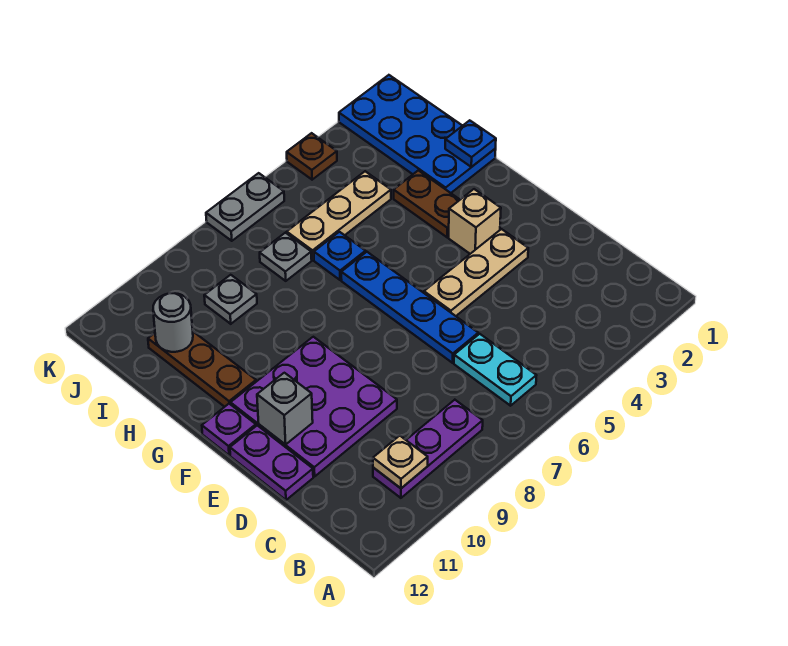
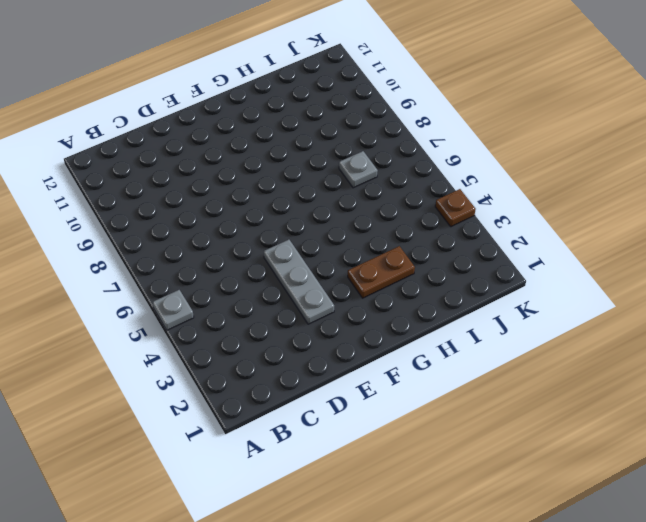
grey 1x1 plate [153,290,194,330] -> grey 1x1 plate moved to [204,275,257,324]
grey 1x3 plate [264,240,334,324] -> tan 1x3 plate [424,229,528,316]
none -> cyan 1x2 plate [454,334,537,406]
none -> purple 1x3 plate [373,400,483,498]
none -> blue 1x4 plate [341,252,478,363]

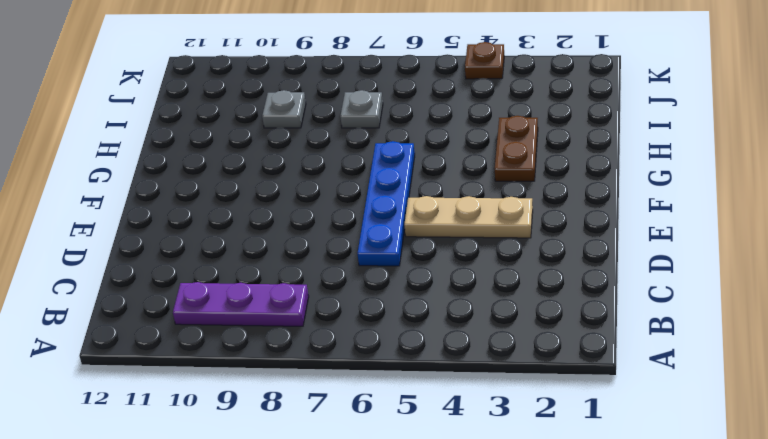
none -> cyan 1x2 plate [454,334,537,406]
none -> purple 3x3 plate [231,337,397,476]
none -> purple 1x2 plate [230,425,313,500]

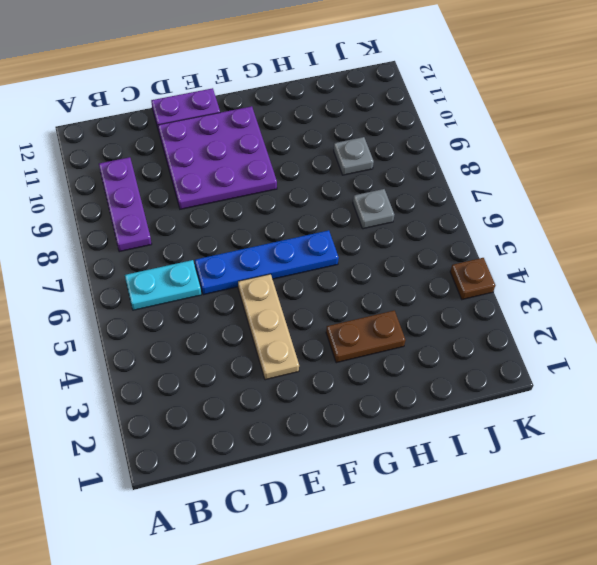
none -> tan 1x1 brick [449,189,501,254]
none -> purple 1x1 plate [202,404,256,455]
none -> brown 1x3 plate [148,332,256,407]

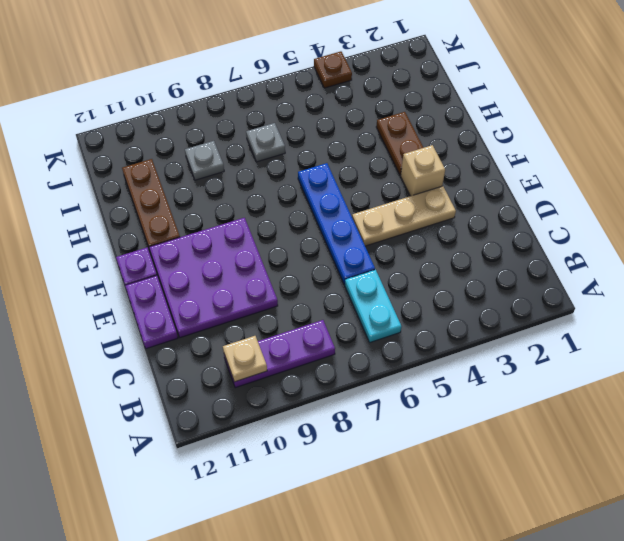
none -> blue 2x4 plate [339,75,496,193]
none -> blue 1x1 plate [314,232,366,280]
none -> tan 1x3 plate [287,171,391,260]

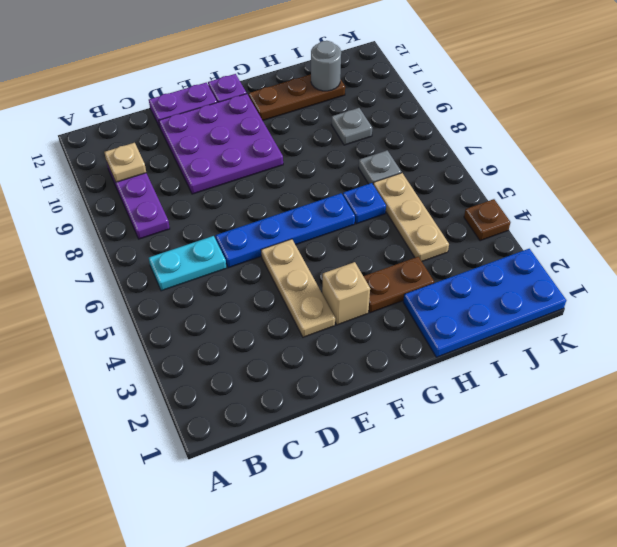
none -> grey 1x2 plate [206,173,284,241]
none -> grey 1x1 brick [257,373,313,445]
none -> blue 1x1 plate [445,120,496,167]

